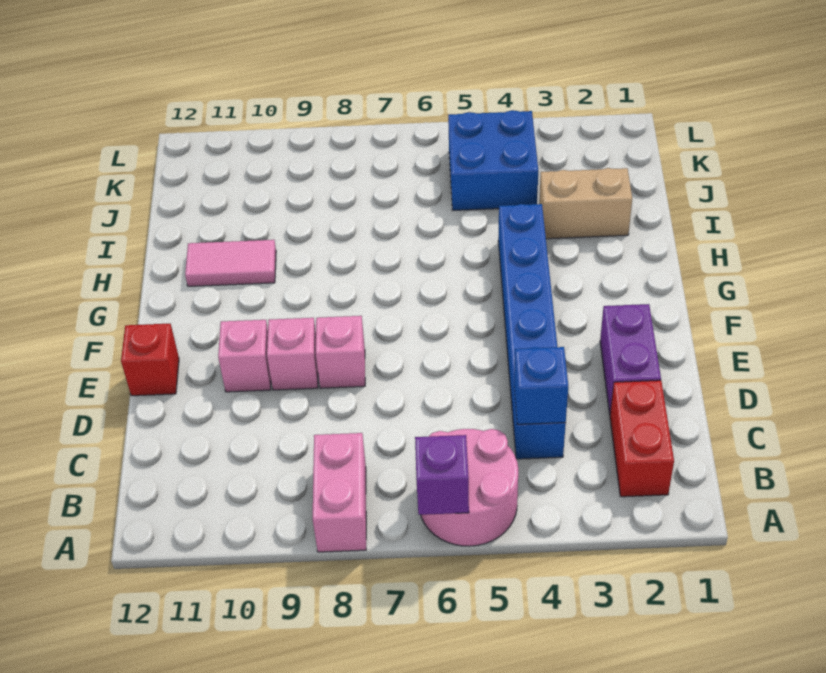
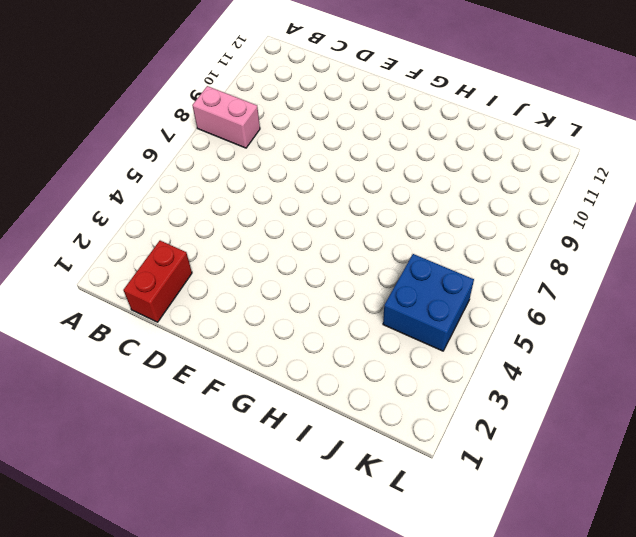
red 1x2 brick [123,241,192,322] -> red 1x2 brick turned to [610,380,674,497]
none -> pink 2x2 round brick [421,429,518,546]
none -> blue 1x6 brick [498,204,566,459]
none -> purple 1x2 brick [600,304,661,414]

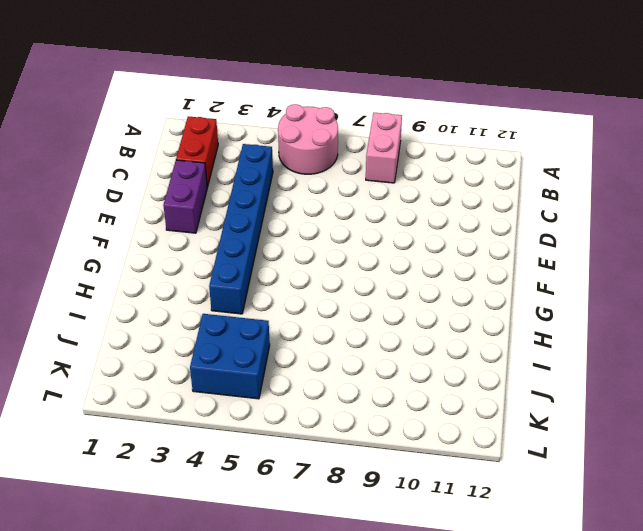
none -> pink 1x1 brick [316,316,365,388]
none -> pink 1x1 brick [267,318,318,390]
none -> pink 1x1 brick [218,320,271,392]

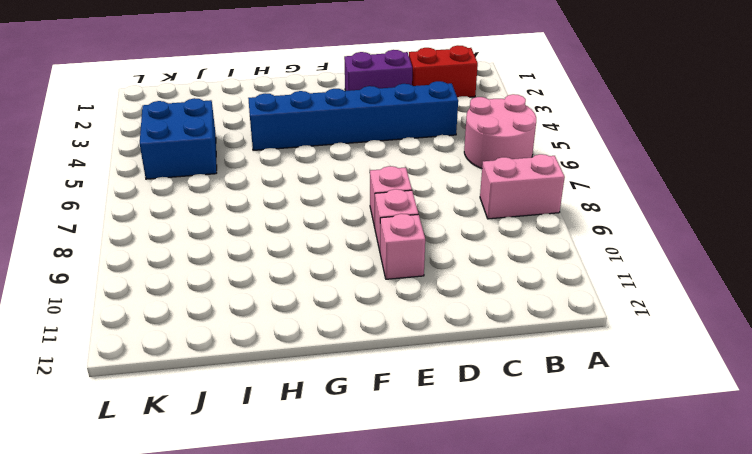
none -> red 1x1 brick [121,324,179,396]
none -> pink 1x2 tile [185,240,276,286]
none -> tan 1x2 brick [539,168,632,239]

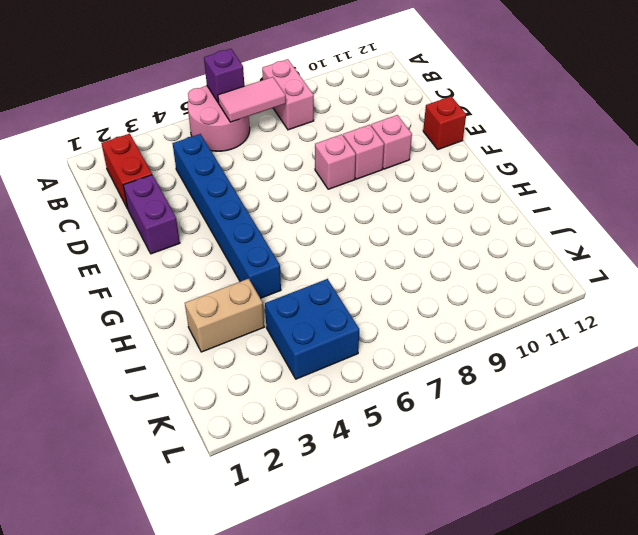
pink 1x2 tile [218,77,286,122] -> pink 1x2 tile moved to [185,240,276,286]
none -> blue 1x1 brick [514,347,568,424]

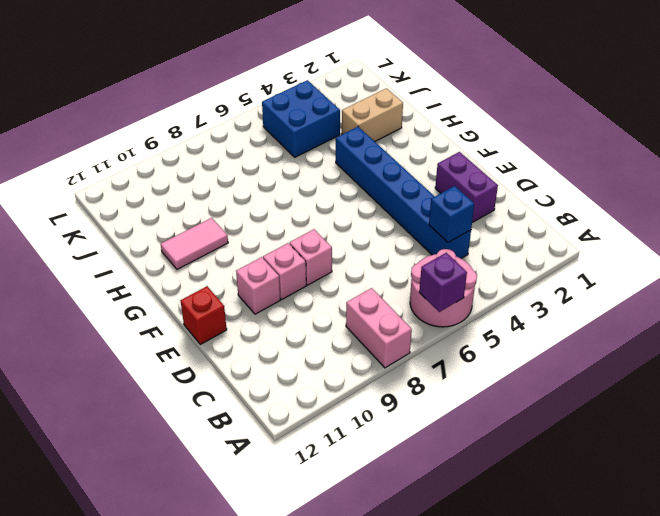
none -> red 1x2 brick [610,380,674,497]

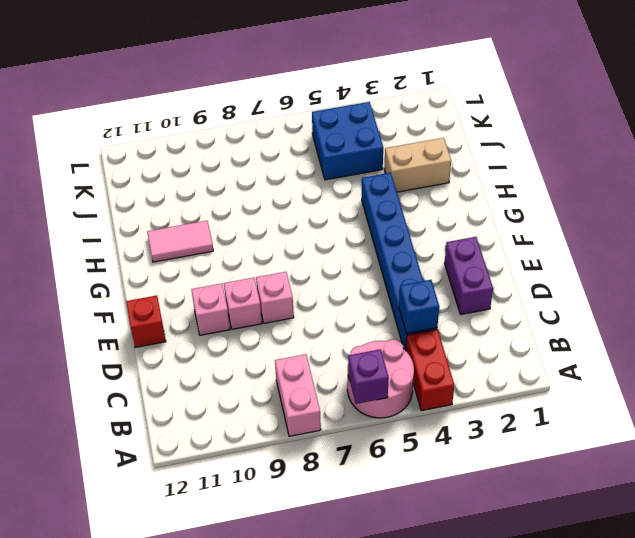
red 1x2 brick [405,329,454,411] -> red 1x2 brick moved to [610,380,674,497]

